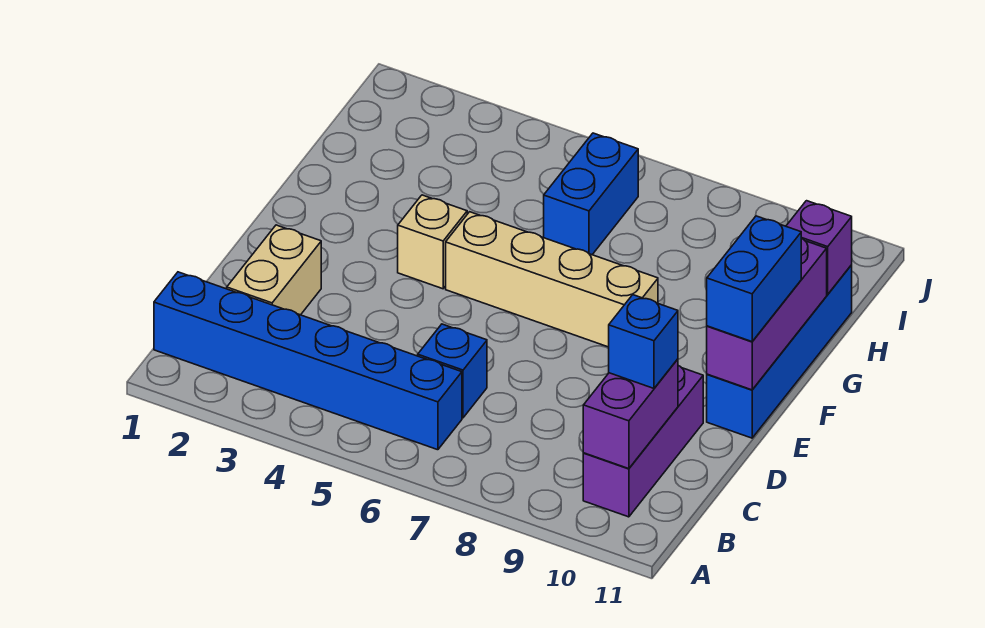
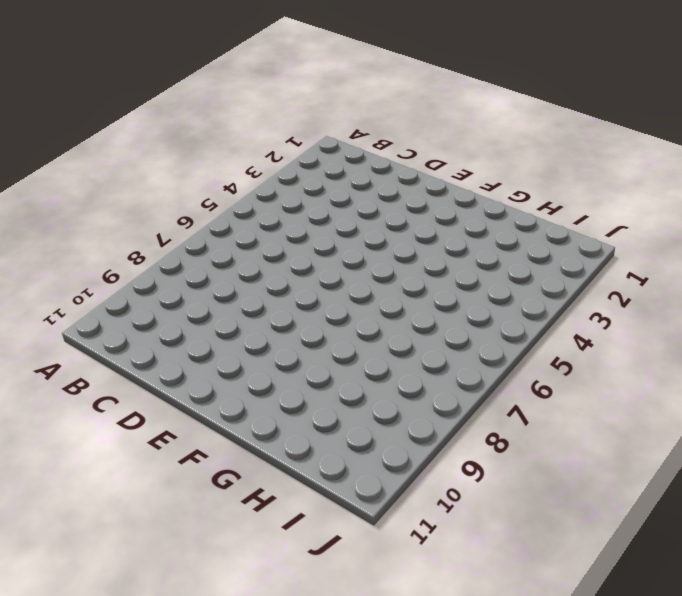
none -> blue 1x6 brick [154,272,462,450]
none -> purple 1x3 brick [583,366,703,517]
none -> tan 1x2 brick [227,225,321,315]

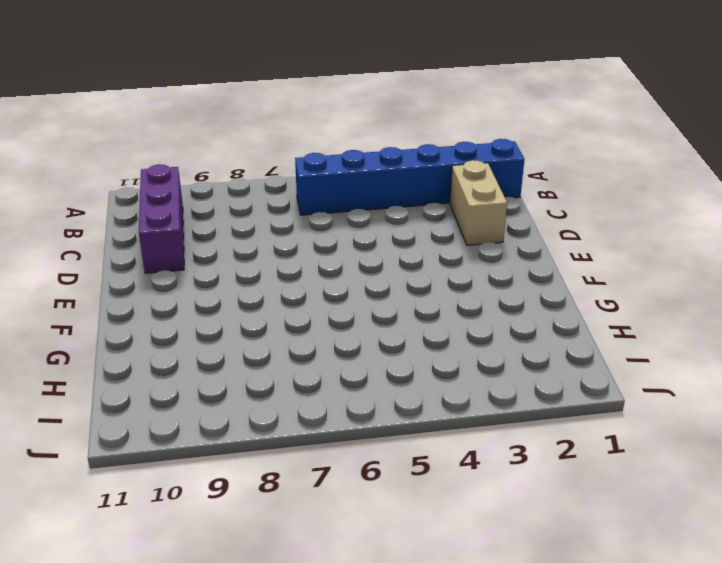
none -> blue 1x1 brick [418,324,487,418]
none -> blue 1x4 brick [707,265,852,438]
none -> tan 1x1 brick [398,195,467,289]

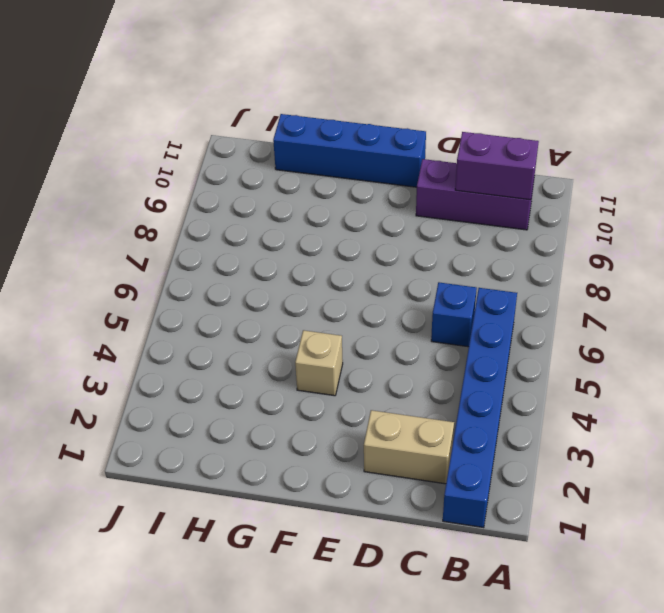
none -> tan 1x4 brick [446,212,658,347]
none -> blue 1x2 brick [544,133,638,255]
none -> purple 1x3 brick [707,238,827,390]

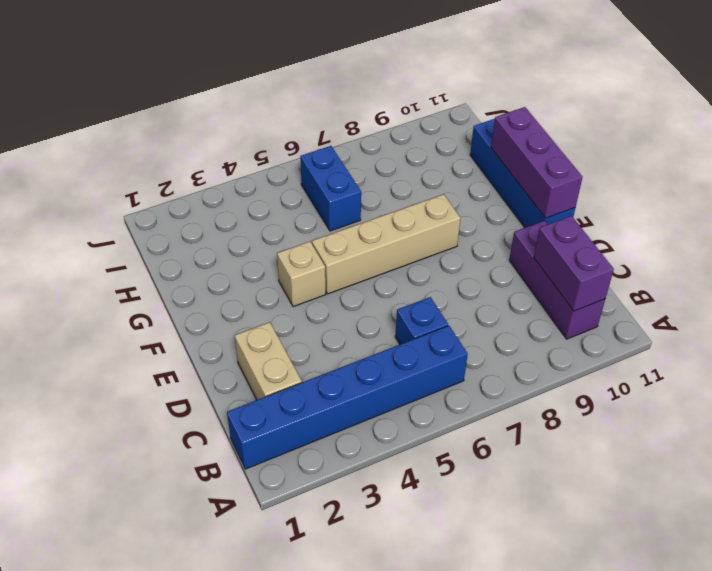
none -> purple 1x1 brick [786,201,852,294]
none -> blue 1x1 brick [609,295,678,388]
none -> blue 1x2 brick [707,216,801,342]

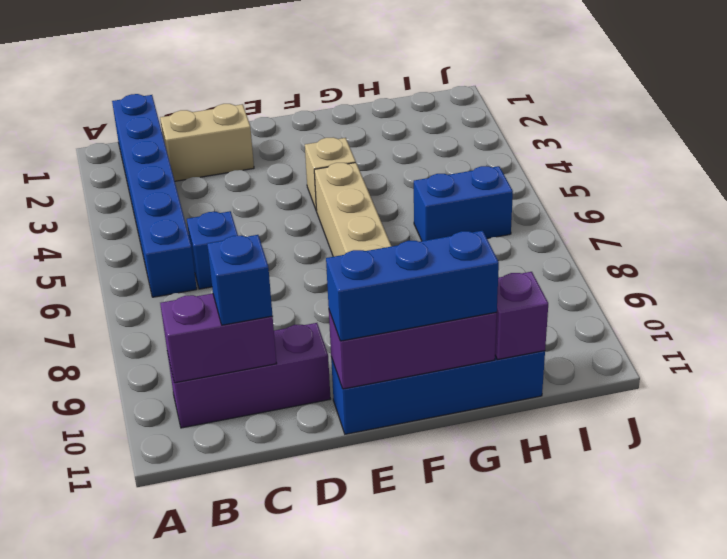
blue 1x3 brick [326,231,499,341] -> blue 1x2 brick [707,216,801,342]

